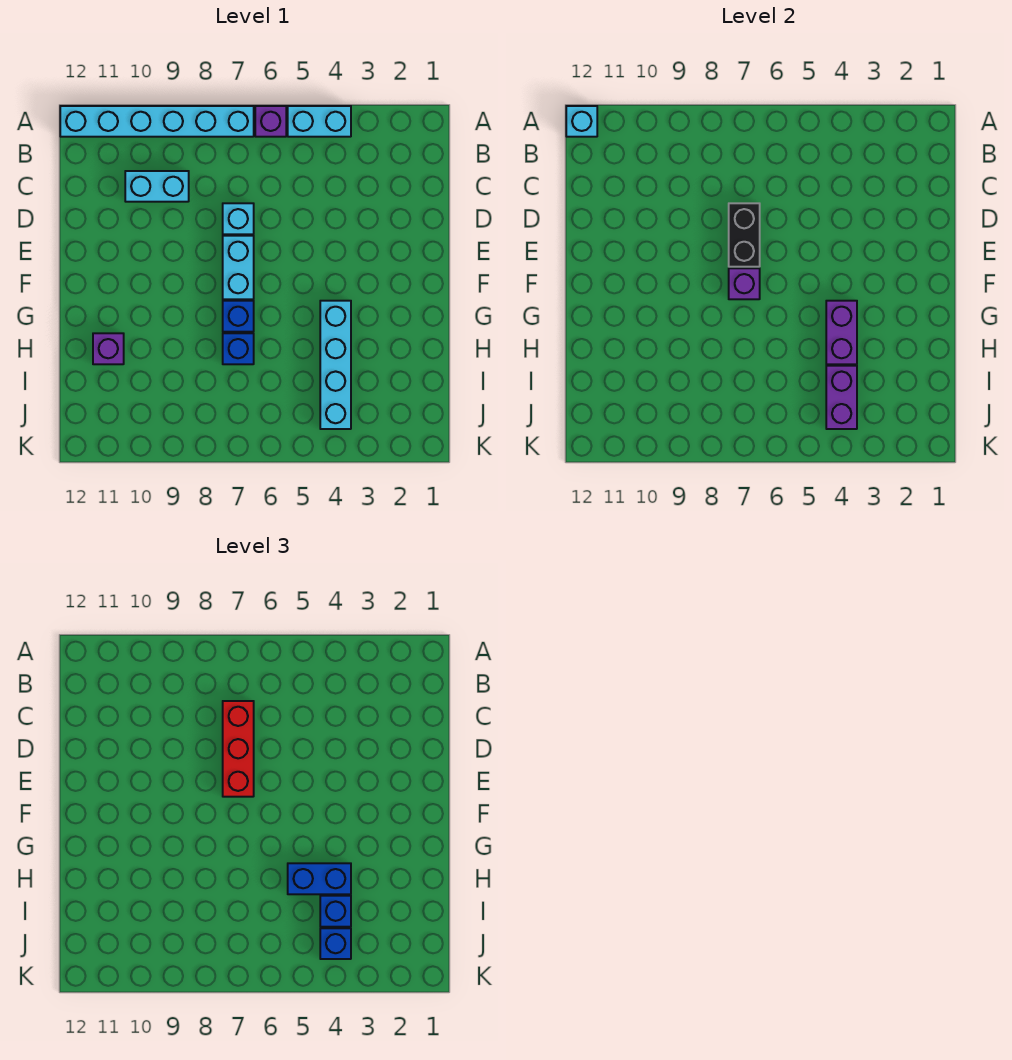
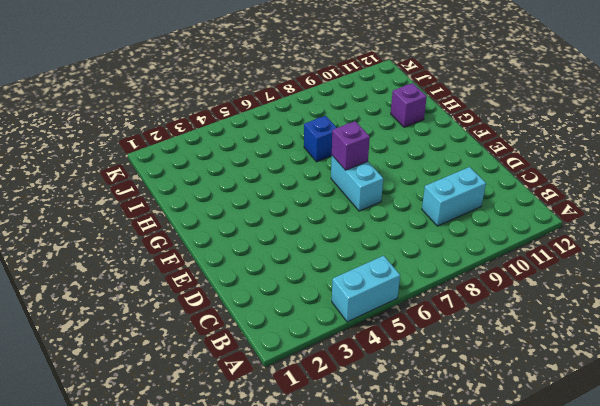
none -> purple 1x1 brick [255,106,286,137]
none -> cyan 1x6 brick [60,106,254,137]
none -> cyan 1x1 brick [223,203,254,234]

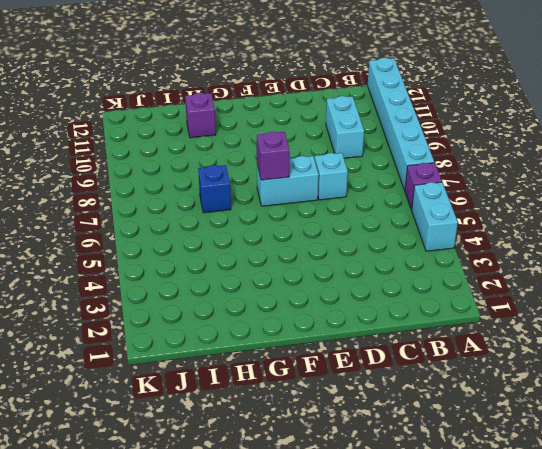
none -> cyan 1x4 brick [320,301,351,429]
none -> blue 1x1 brick [223,301,254,332]
none -> cyan 1x1 brick [566,106,597,137]

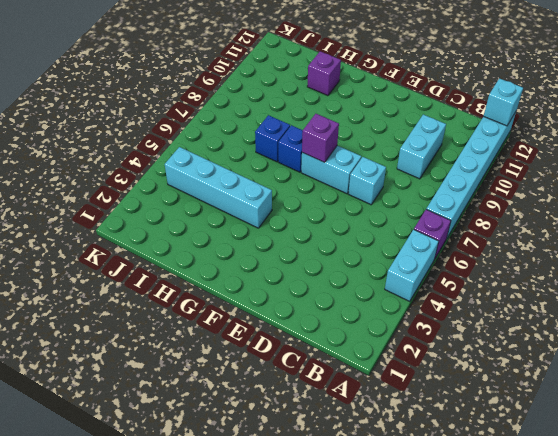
none -> black 1x2 brick [729,203,760,267]
none -> purple 1x2 brick [826,301,857,364]
none -> purple 1x2 brick [826,366,857,429]

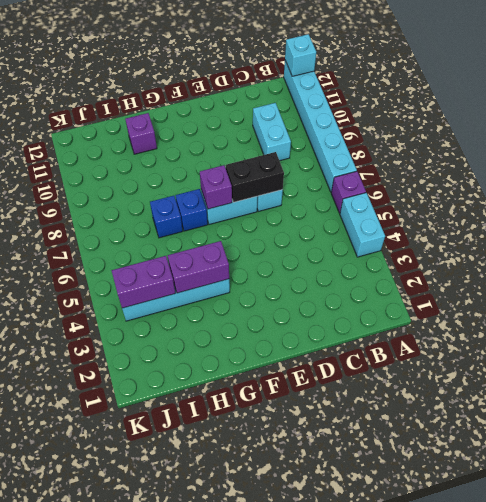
none -> red 1x3 brick [223,701,254,797]
none -> blue 1x2 brick [288,863,351,894]
none -> blue 1x1 brick [320,896,351,927]

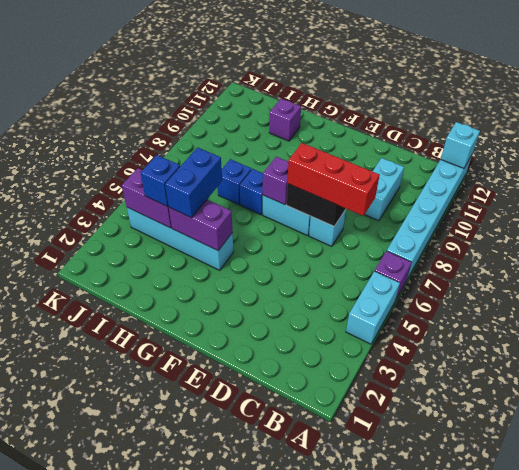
none -> blue 1x1 brick [320,928,351,959]

